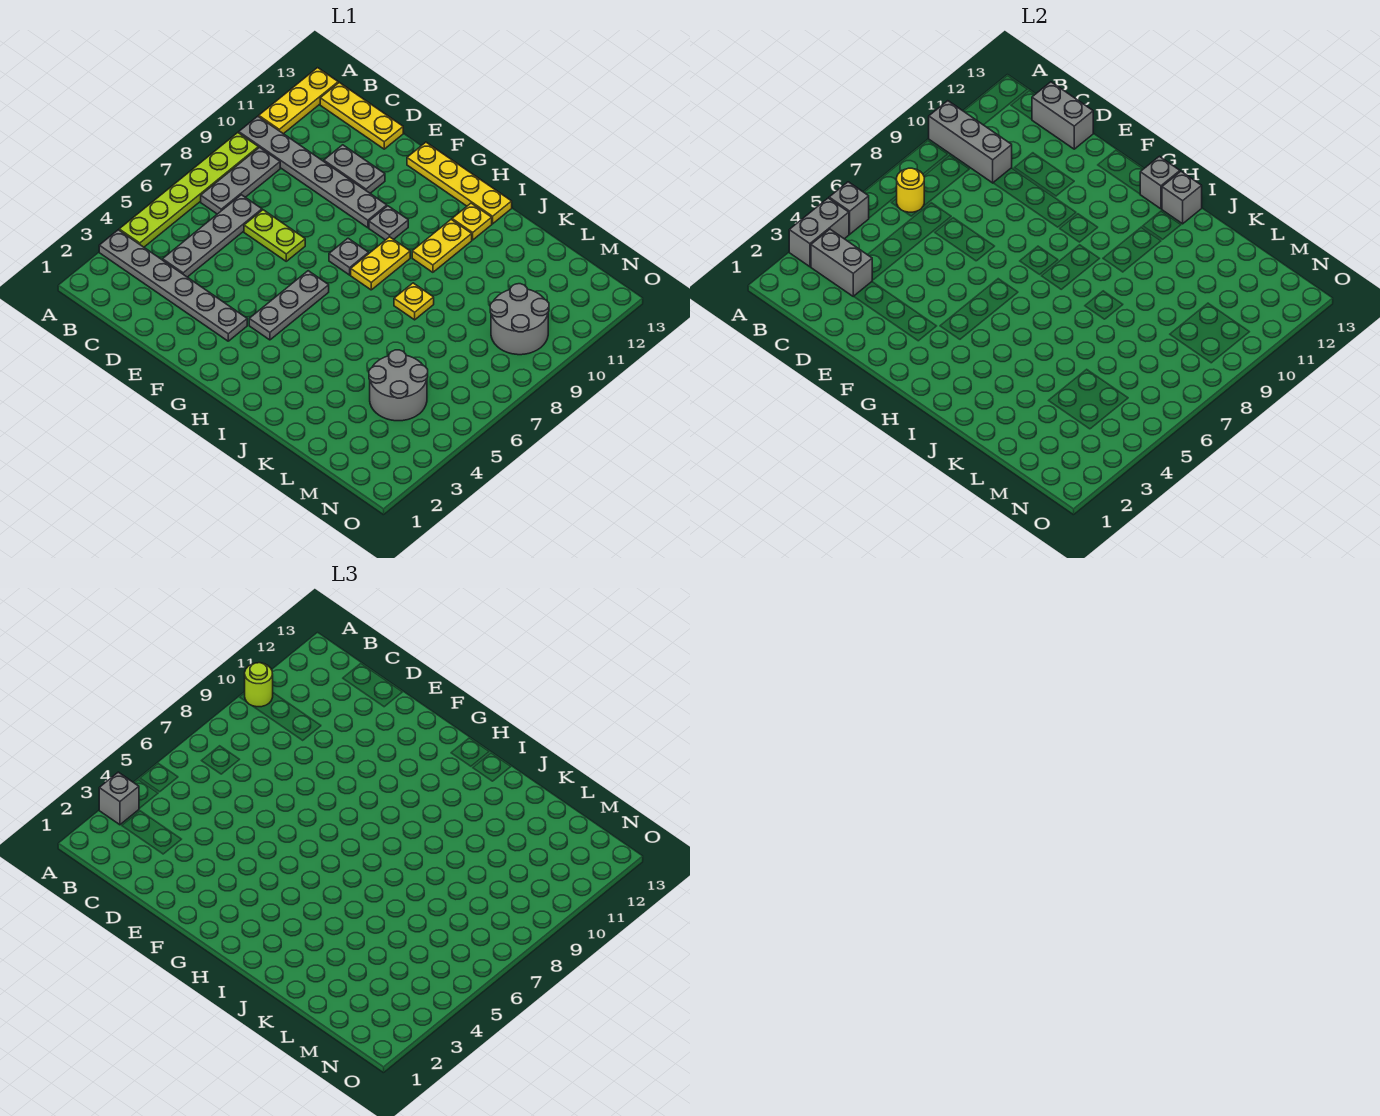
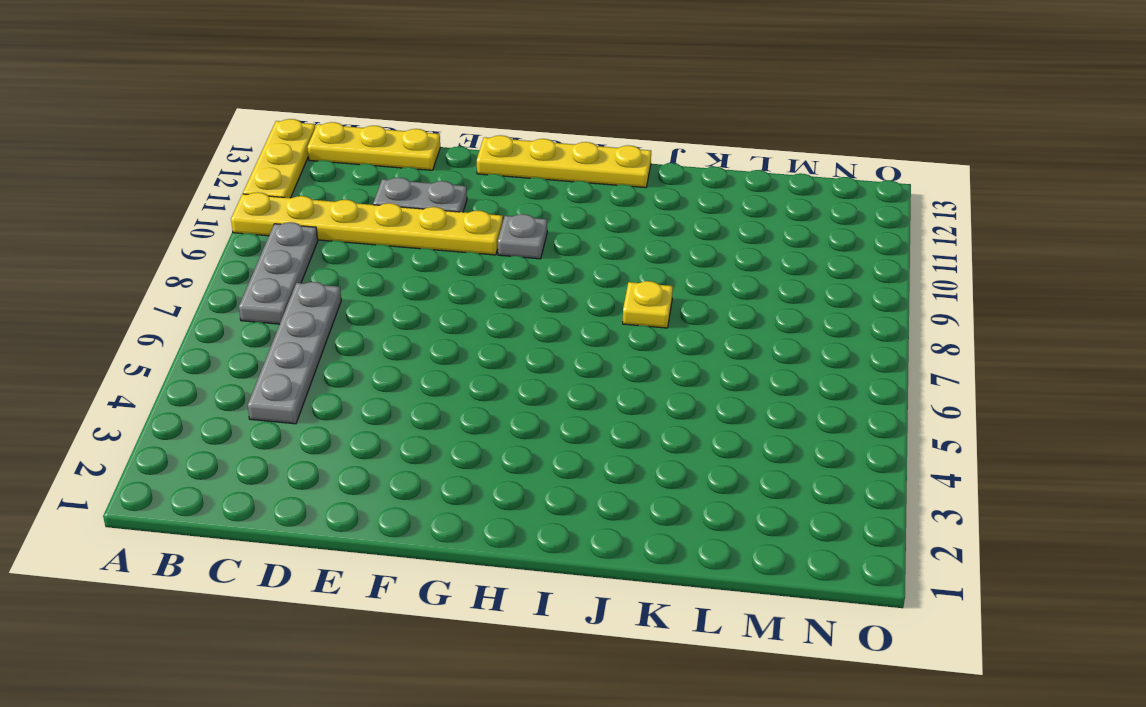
yellow 1x6 plate [231,192,503,255] -> grey 1x6 plate [239,116,387,228]
none -> grey 1x6 plate [99,230,247,341]
none -> lime 1x6 plate [119,133,258,247]
none -> lime 1x2 plate [244,210,305,261]

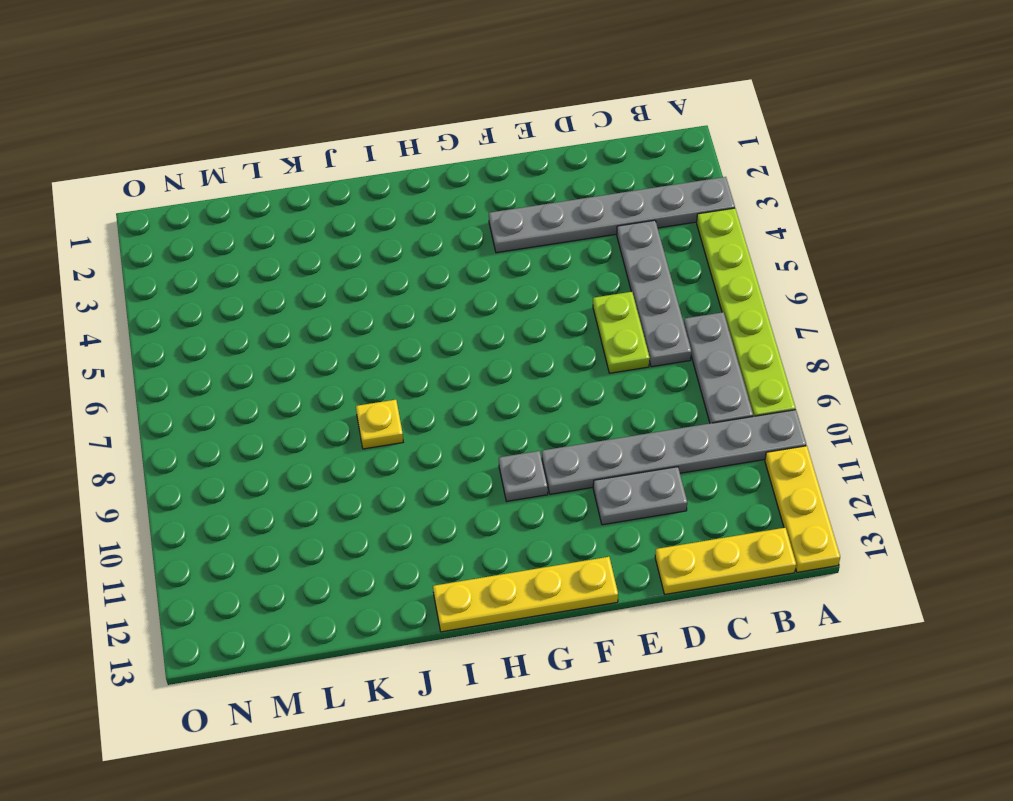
lime 1x2 plate [593,292,650,373] -> lime 1x2 plate turned to [244,210,305,261]
none -> grey 1x3 plate [249,271,329,340]
none -> grey 1x1 plate [329,238,369,275]
none -> yellow 1x2 plate [351,237,410,290]

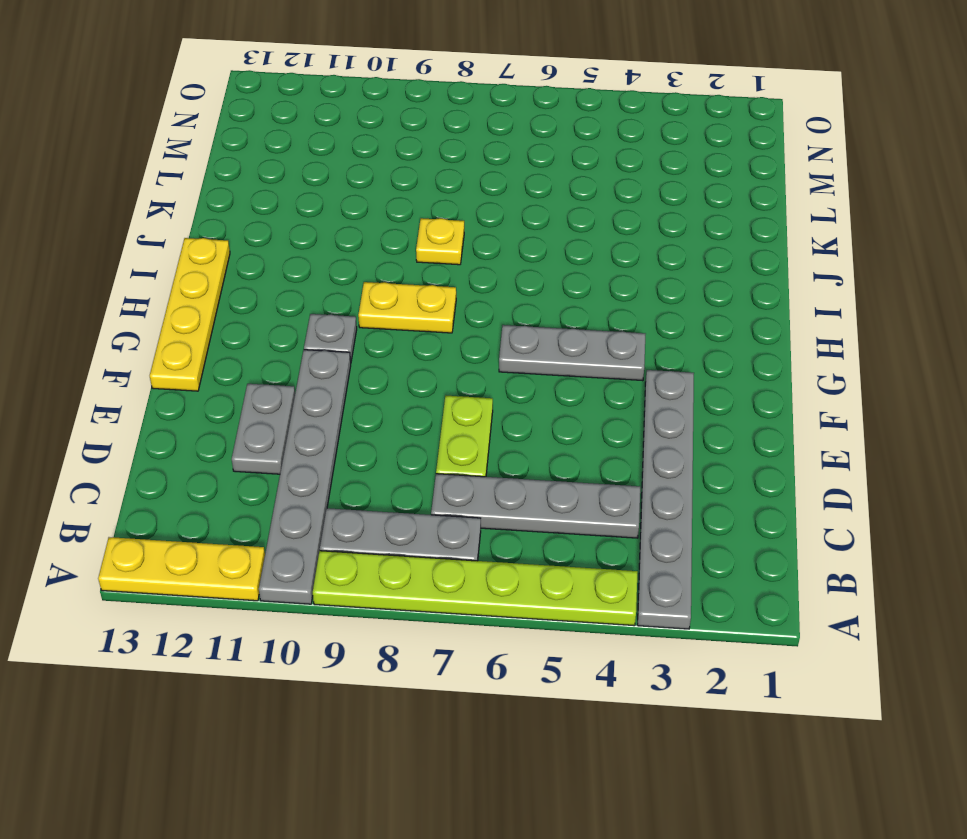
none -> yellow 1x3 plate [320,83,403,149]
none -> grey 1x1 plate [329,238,369,275]
none -> yellow 1x2 plate [412,219,472,272]

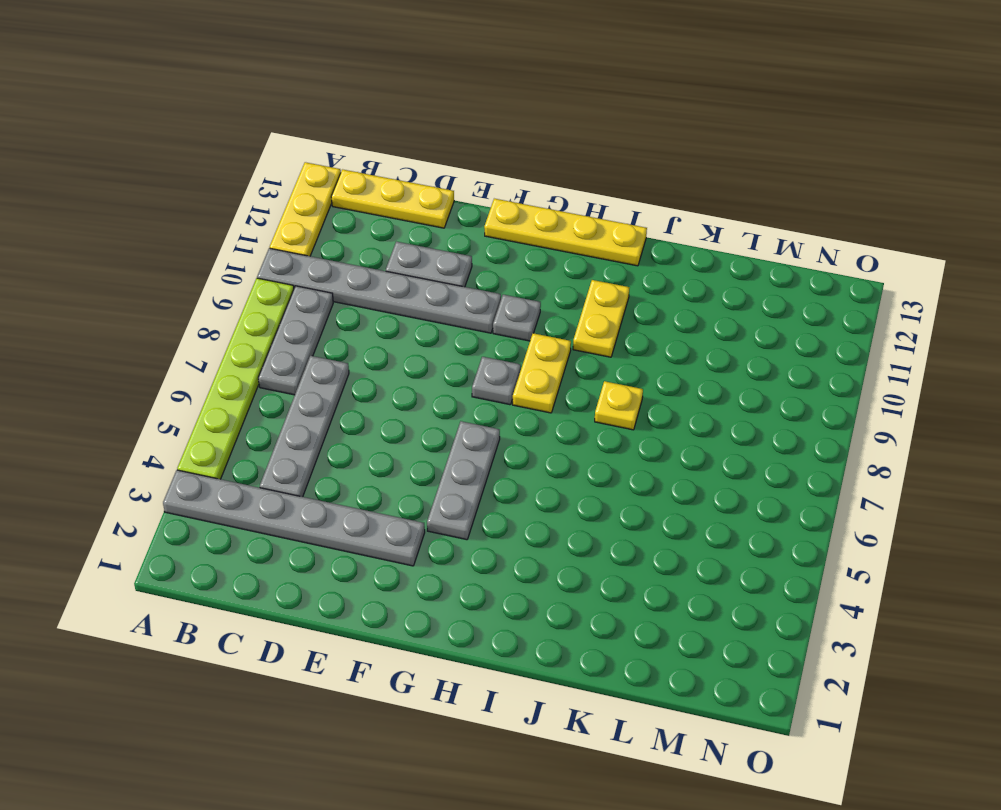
none -> lime 1x2 plate [244,210,305,261]
none -> yellow 1x1 plate [452,203,492,240]
none -> grey 2x2 round brick [369,350,428,421]

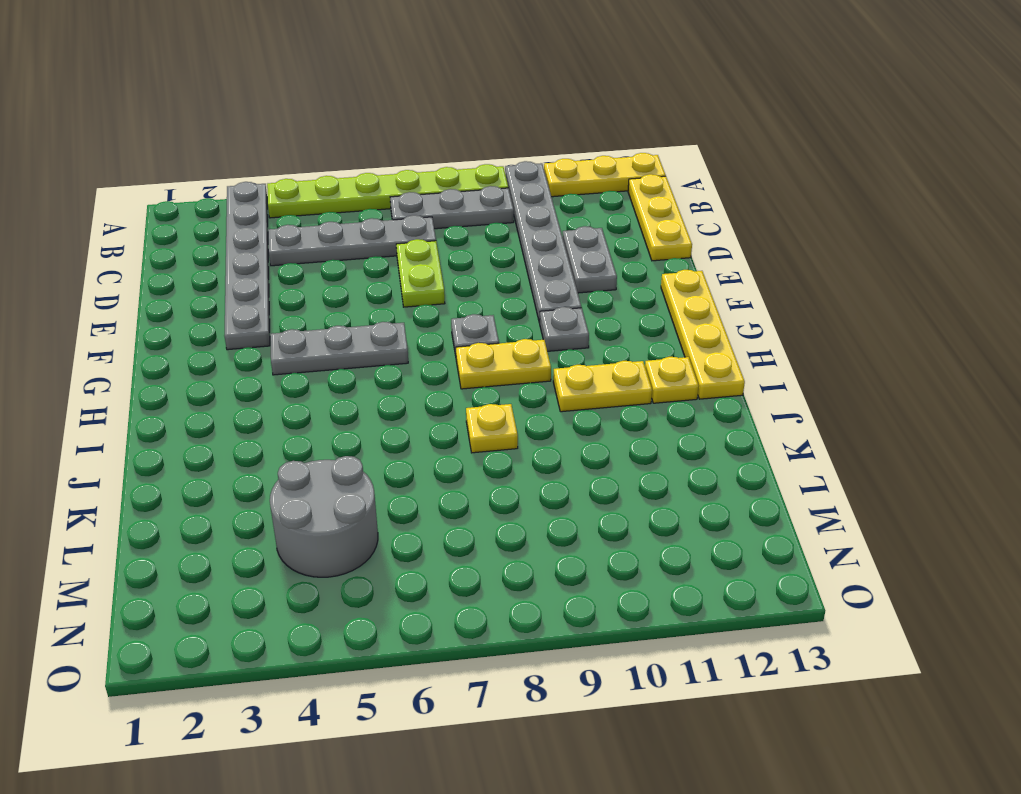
none -> grey 2x2 round brick [490,284,549,355]
none -> grey 1x2 brick [789,198,849,267]
none -> grey 1x1 brick [829,182,869,234]

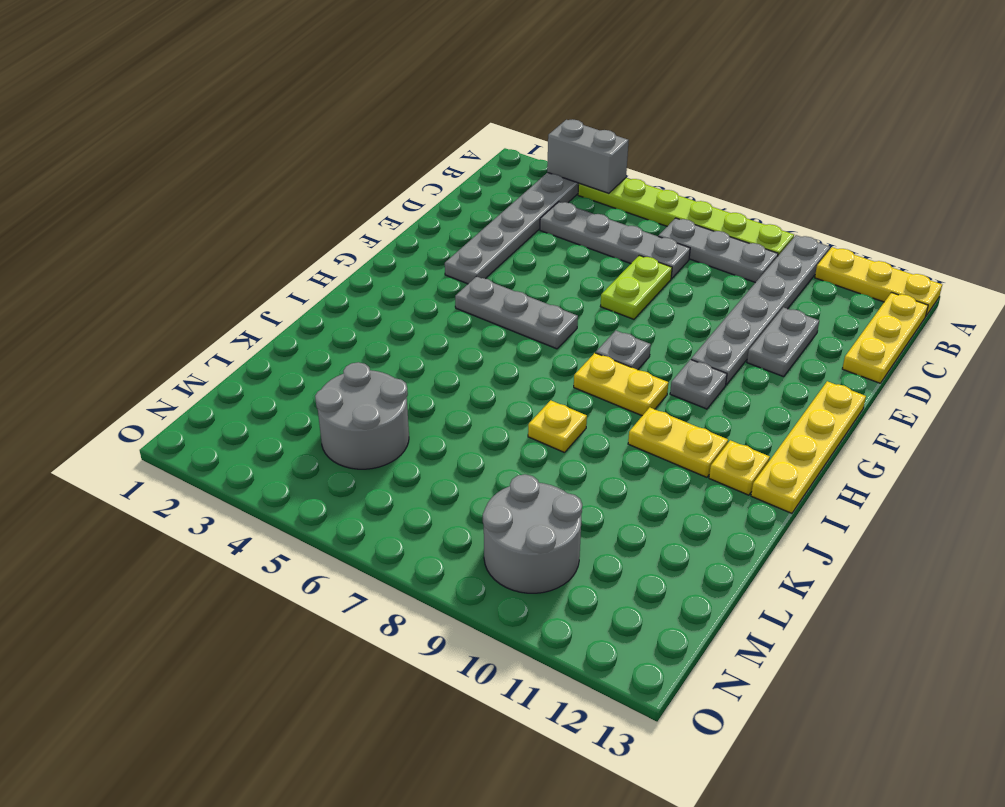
none -> grey 1x1 brick [829,182,869,234]
none -> grey 1x3 brick [929,101,1012,183]
none -> grey 1x2 brick [811,229,872,296]

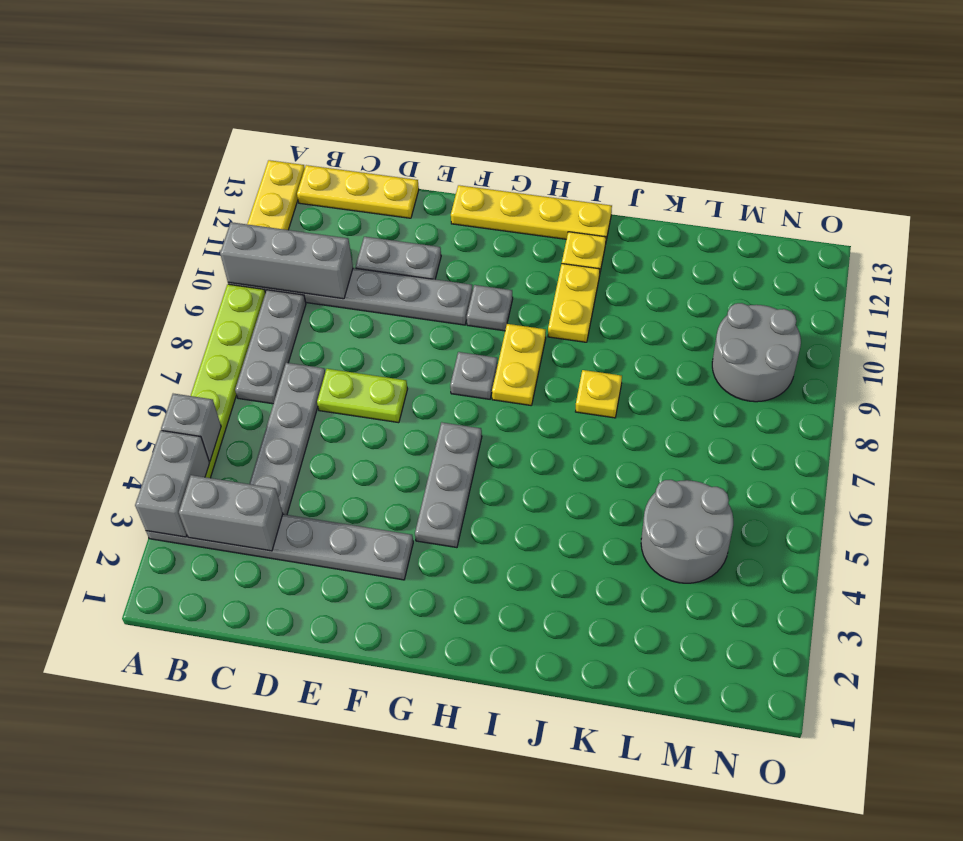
none -> yellow 1x1 round brick [897,168,924,212]
none -> grey 1x2 brick [1032,82,1093,149]
none -> grey 1x1 brick [1140,156,1180,209]

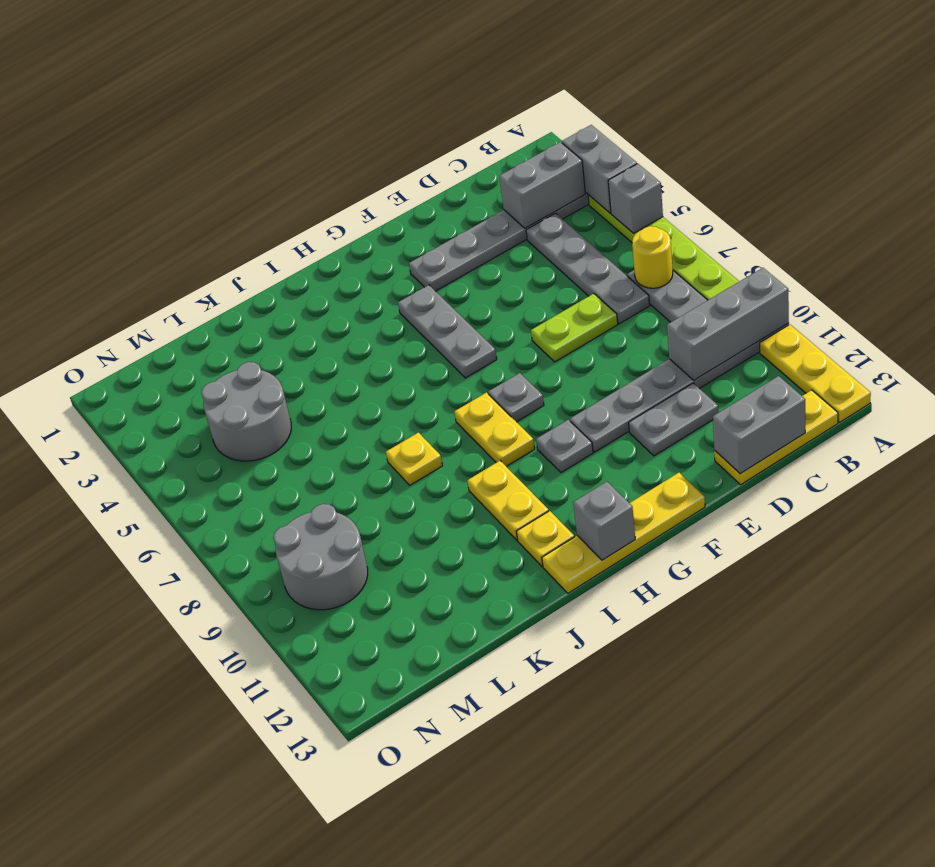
none -> grey 1x1 brick [1162,172,1202,224]
none -> grey 1x1 brick [99,772,139,825]
none -> lime 1x1 round brick [245,663,273,707]

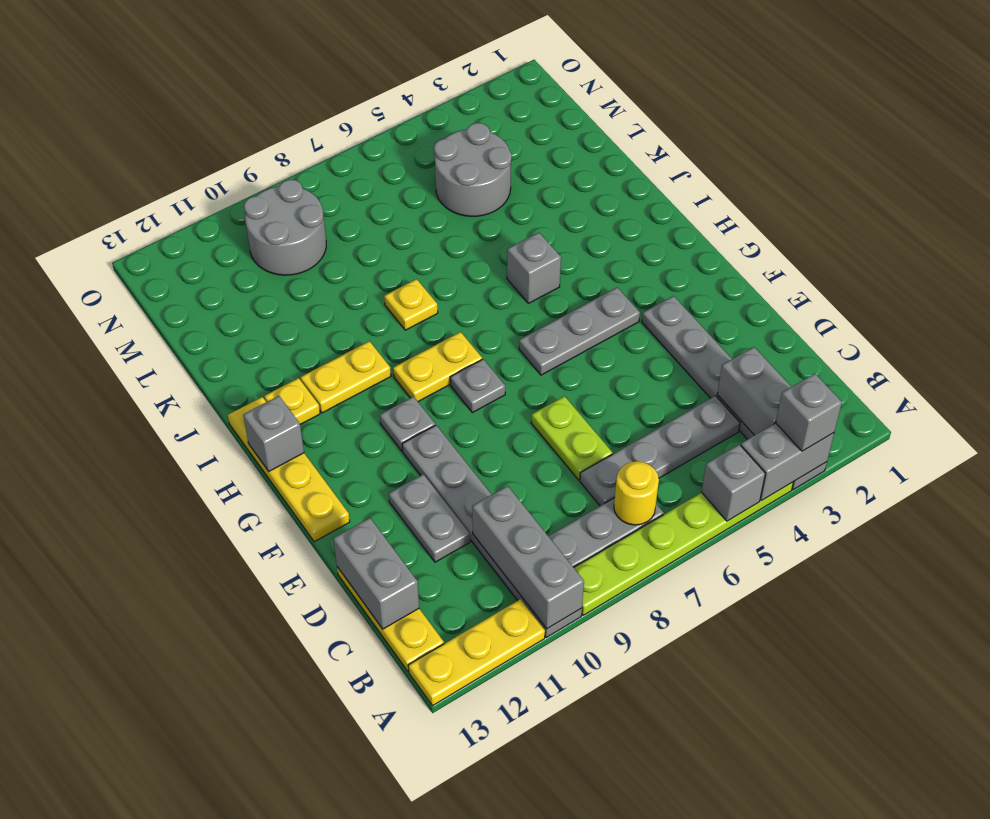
grey 1x1 brick [507,233,561,303] -> grey 1x1 brick moved to [1162,172,1202,224]
none -> lime 1x1 round brick [245,663,273,707]

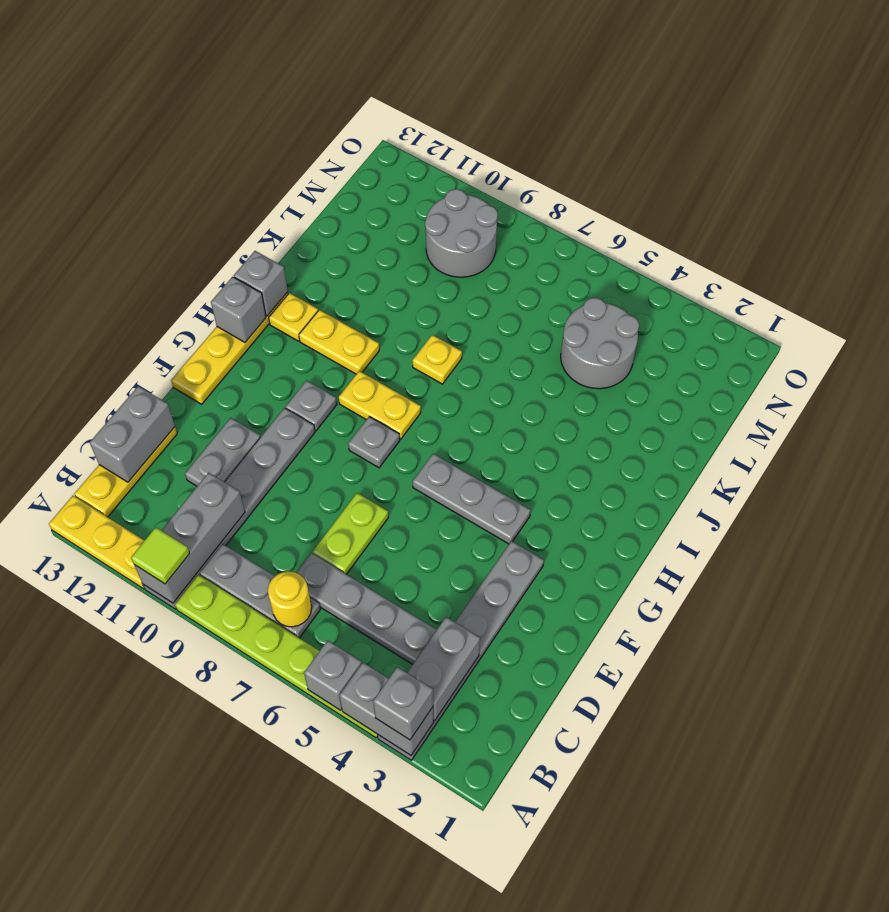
lime 1x1 tile [131,527,190,584] -> lime 1x1 round brick [245,663,273,707]

